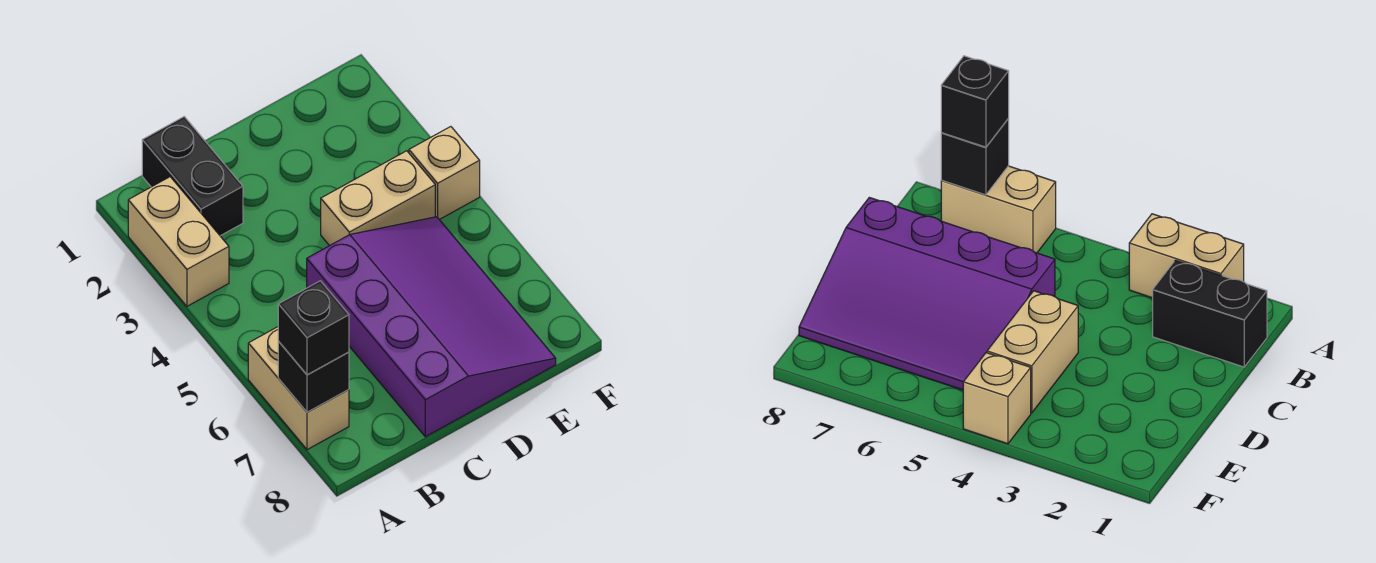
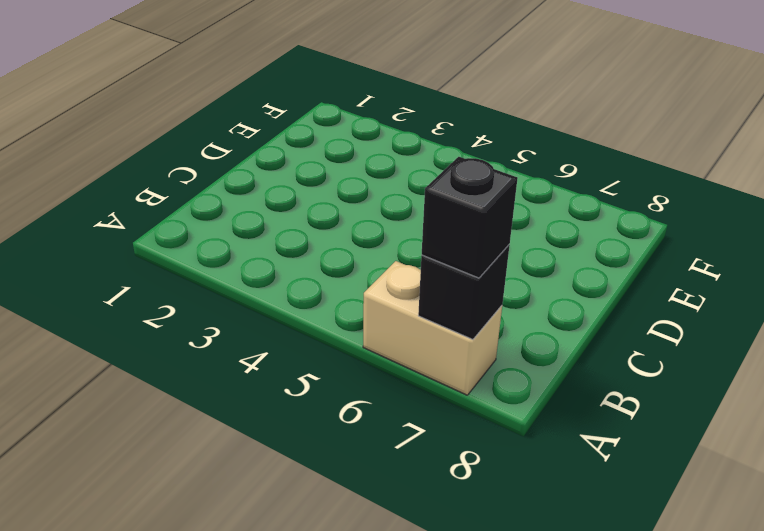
none -> tan 1x2 brick [128,177,229,306]
none -> black 1x2 brick [142,117,243,236]

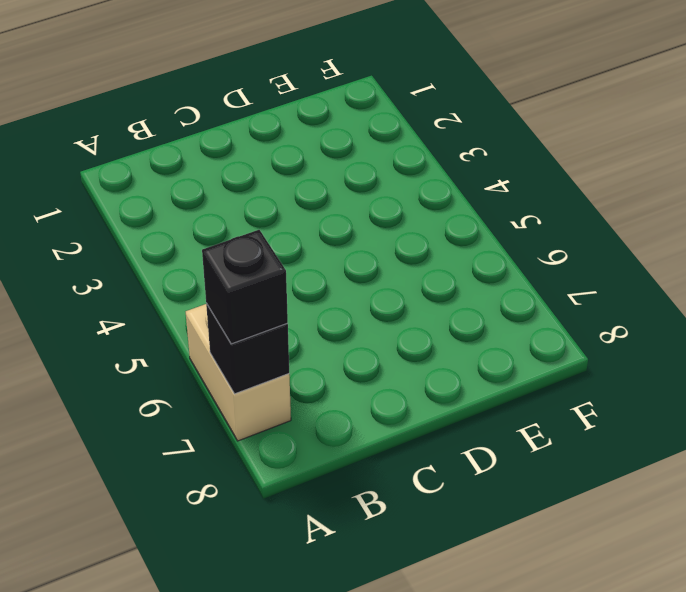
none -> tan 1x2 brick [128,177,229,306]
none -> black 1x2 brick [142,117,243,236]

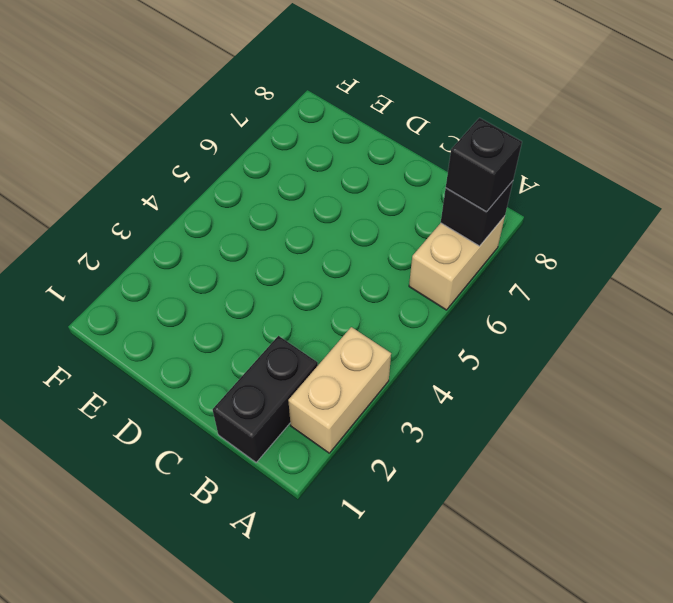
none -> purple 3x4 slope [307,217,556,437]
none -> tan 1x2 brick [321,151,435,246]

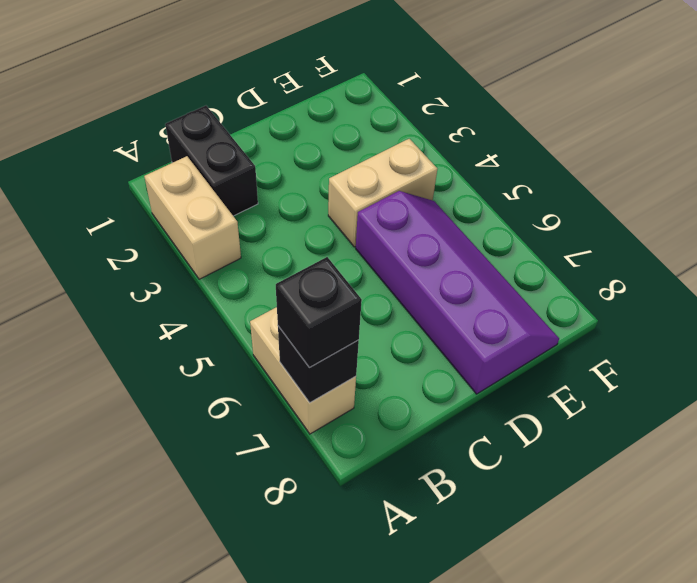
purple 2x4 slope [356,191,559,394] -> purple 3x4 slope [307,217,556,437]
none -> tan 1x1 brick [409,127,480,220]

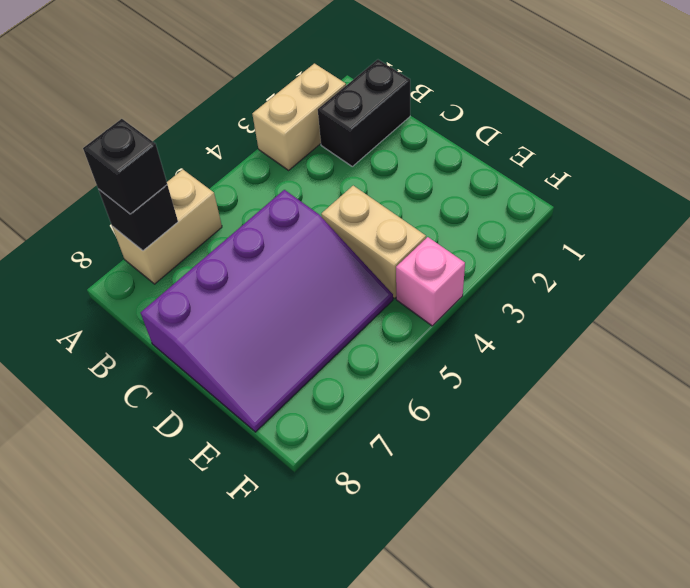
pink 1x1 brick [396,237,465,326] -> tan 1x1 brick [409,127,480,220]

